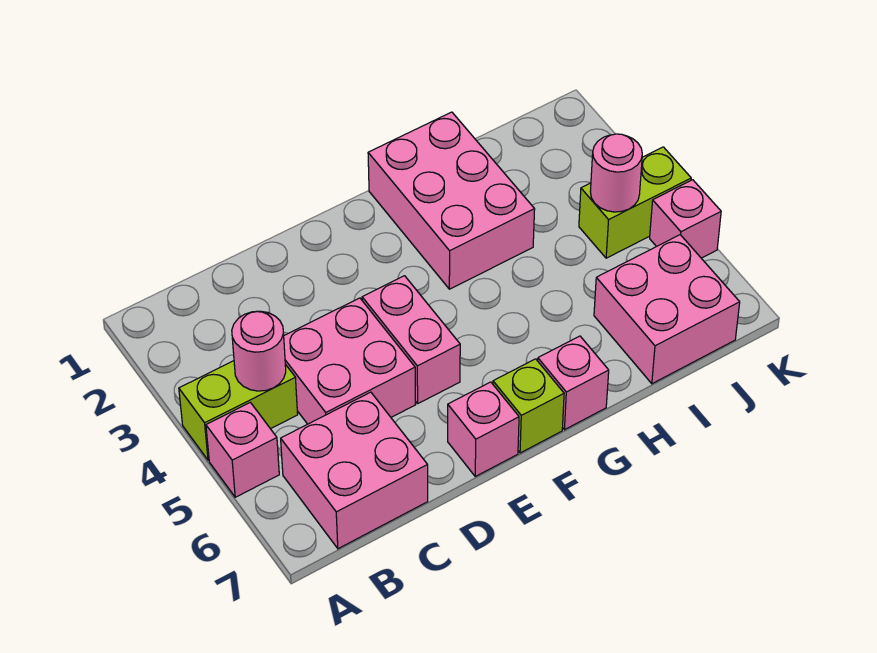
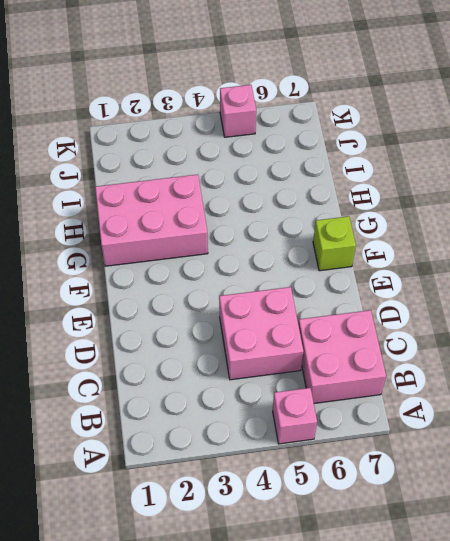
none -> lime 1x2 brick [179,361,298,460]
none -> pink 1x2 brick [362,276,460,403]
none -> pink 1x1 brick [448,382,519,476]

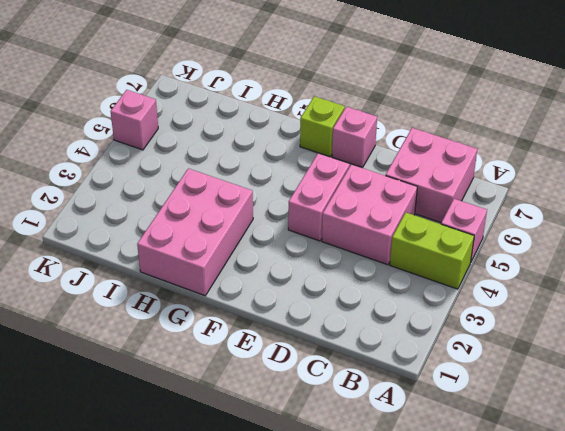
none -> pink 1x1 brick [538,336,609,430]
none -> pink 2x2 brick [594,235,740,384]
none -> lime 1x2 brick [579,147,691,258]

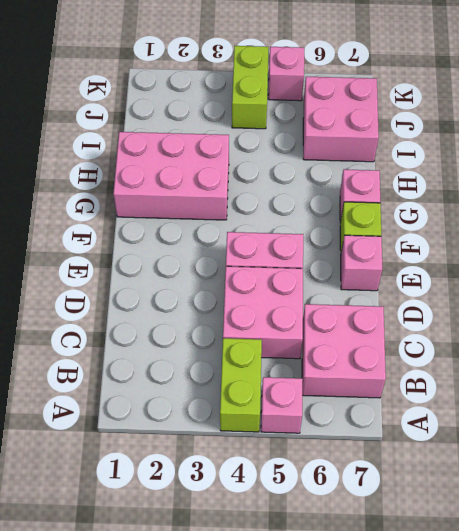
none -> pink 1x1 round brick [232,311,286,391]
none -> pink 1x1 round brick [590,134,642,212]

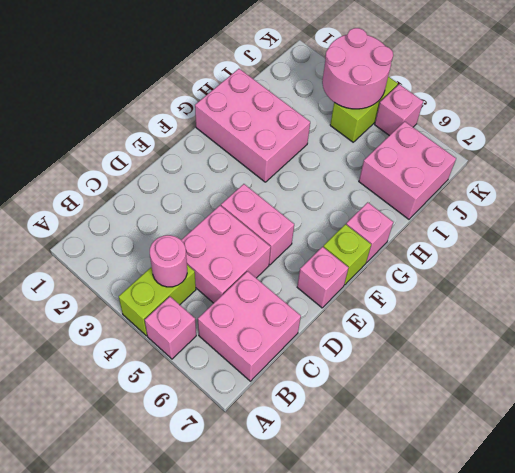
pink 2x2 round brick [322,28,393,109] -> pink 1x1 round brick [590,134,642,212]

